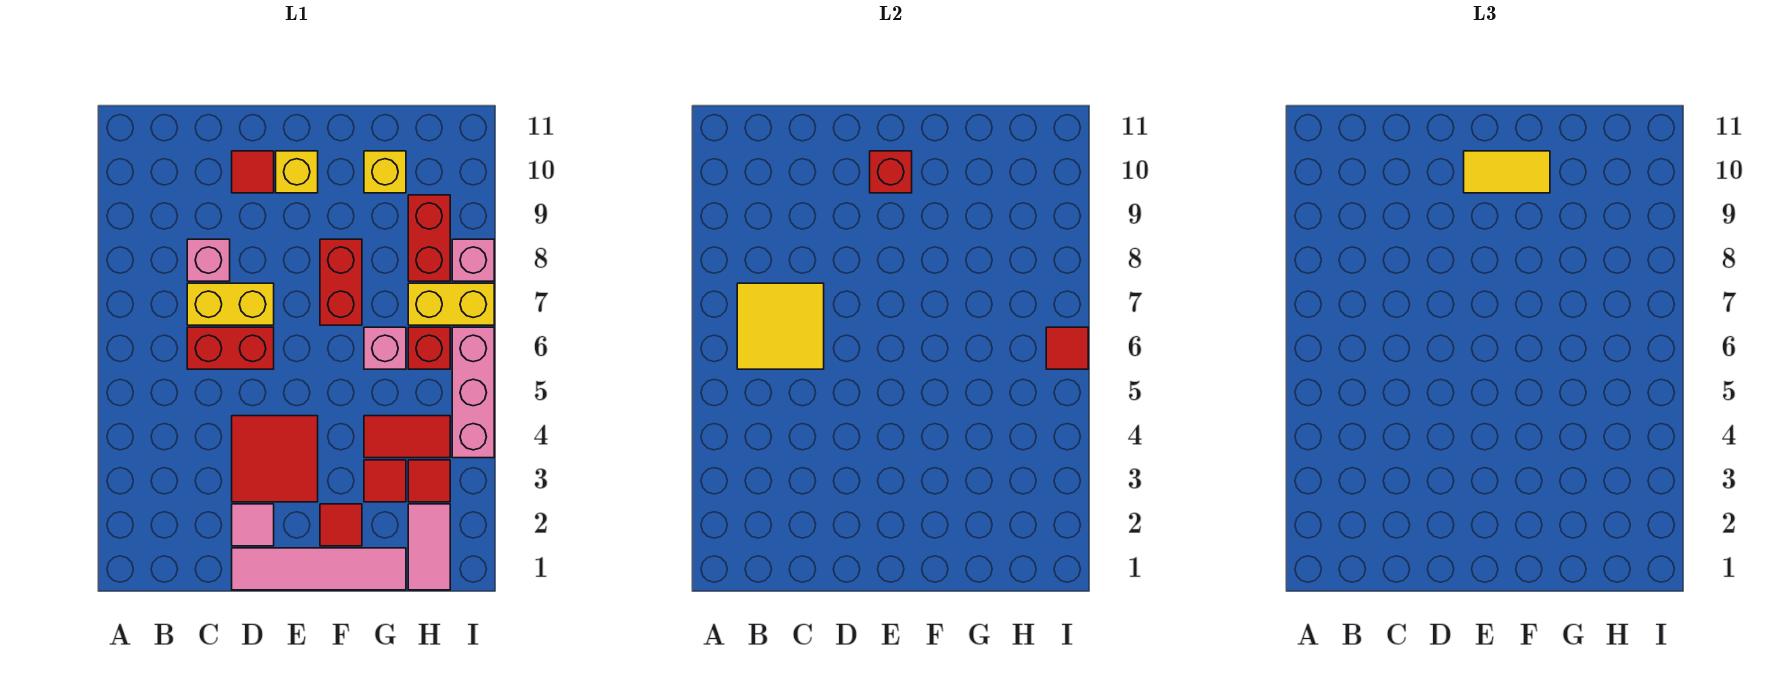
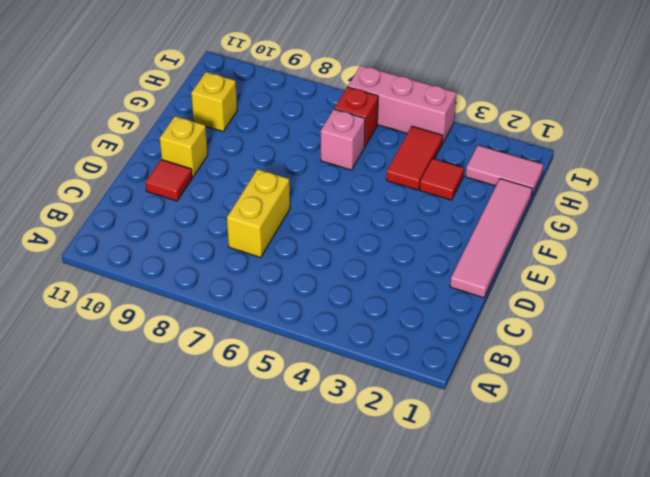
none -> red 1x2 brick [187,327,274,369]
none -> pink 1x1 brick [187,239,230,281]
none -> pink 1x1 tile [232,504,274,546]

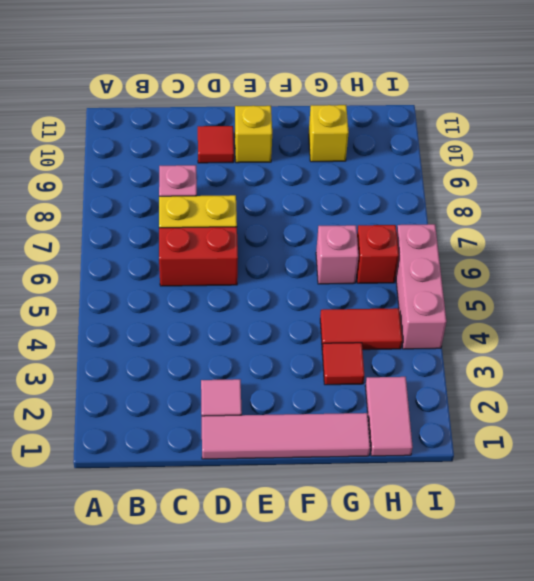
none -> red 2x2 tile [232,416,318,502]
none -> red 1x1 tile [320,504,362,546]
none -> red 1x2 brick [320,239,362,325]

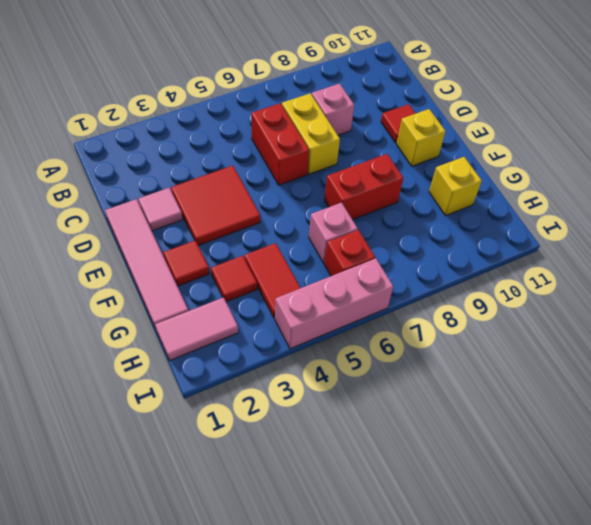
none -> red 1x1 tile [408,460,450,502]
none -> yellow 1x2 brick [408,283,494,325]
none -> red 1x2 brick [408,195,450,281]

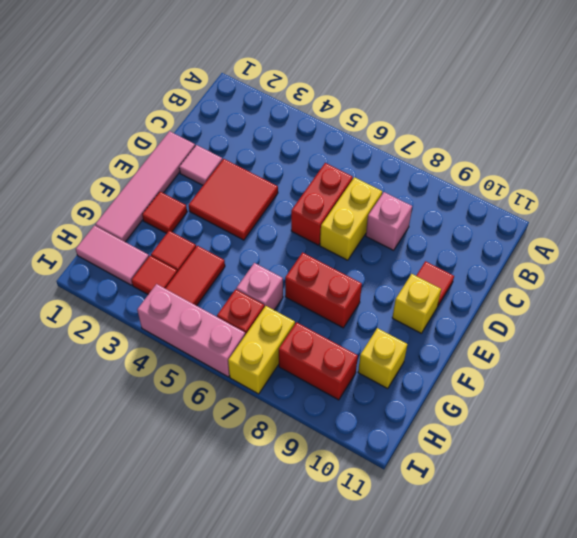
none -> pink 1x1 brick [452,239,494,281]
none -> yellow 2x2 tile [737,283,824,369]
none -> red 1x1 brick [870,151,912,193]

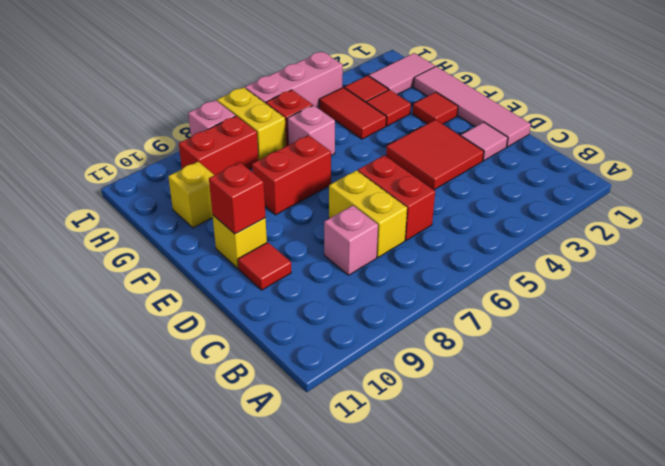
none -> yellow 2x2 tile [737,283,824,369]
none -> red 1x1 tile [1046,327,1088,369]
none -> yellow 1x2 tile [1464,151,1550,193]

